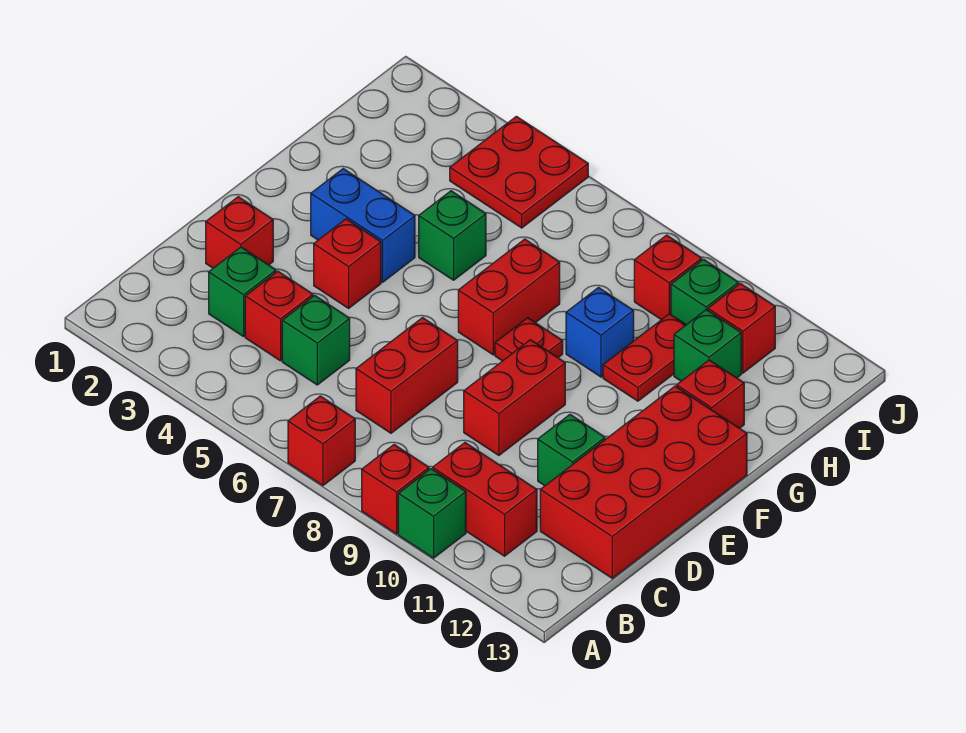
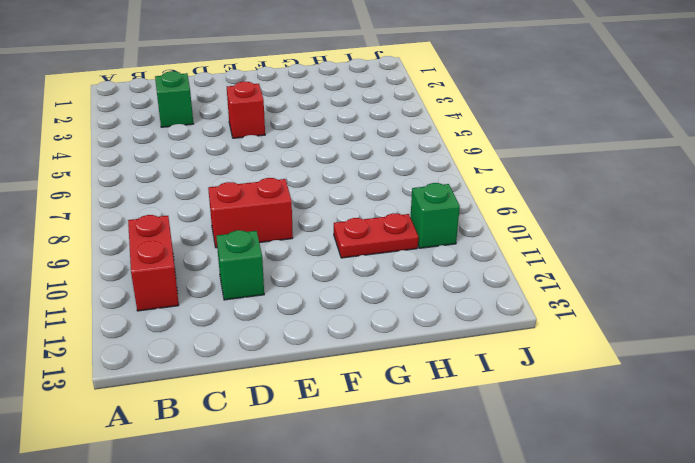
none -> red 1x1 brick [288,396,355,486]
none -> red 1x1 brick [362,445,429,534]
none -> green 1x1 brick [398,469,466,558]

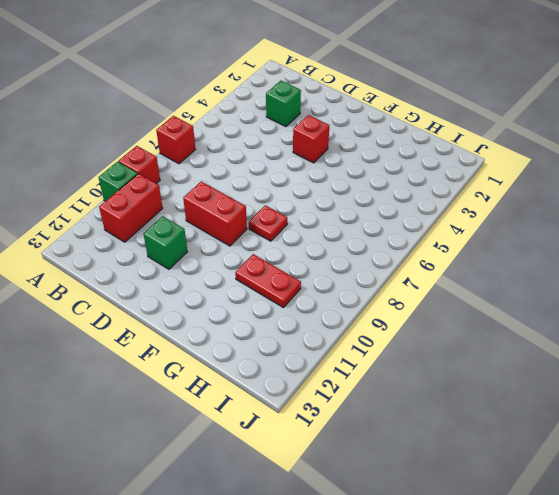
none -> red 1x1 brick [245,271,313,361]
none -> green 1x1 brick [282,295,350,385]
none -> red 1x2 brick [356,318,458,433]

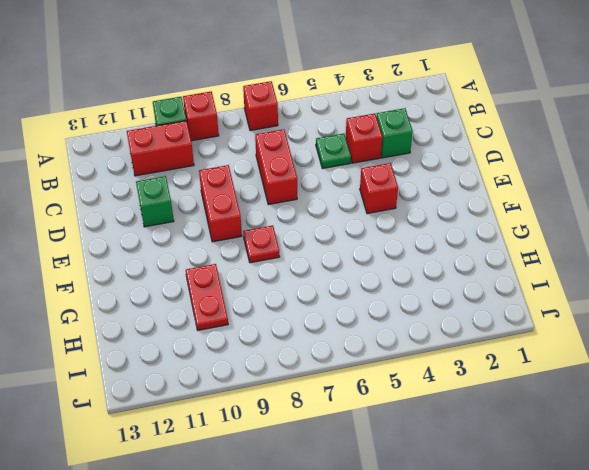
green 1x1 plate [316,134,351,169] -> green 1x1 brick [282,295,350,385]
none -> red 2x4 brick [540,386,747,578]
none -> red 1x1 brick [206,197,273,268]
none -> blue 1x2 brick [311,169,415,282]

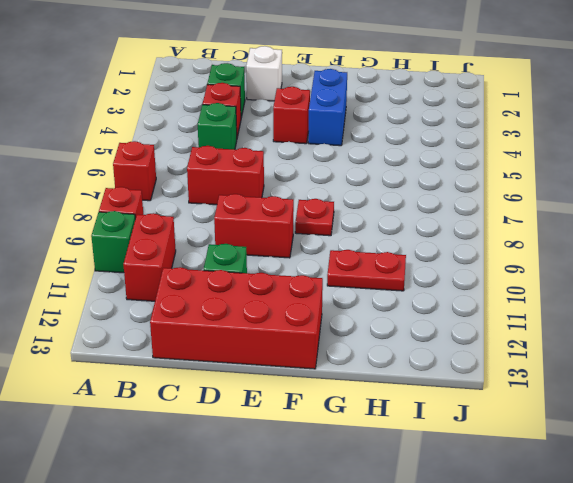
white 1x1 brick [246,46,282,101] -> red 1x1 brick [206,197,273,268]
none -> red 1x2 brick [458,239,560,355]
none -> green 1x1 brick [419,191,486,280]
none -> blue 1x1 brick [566,288,634,377]

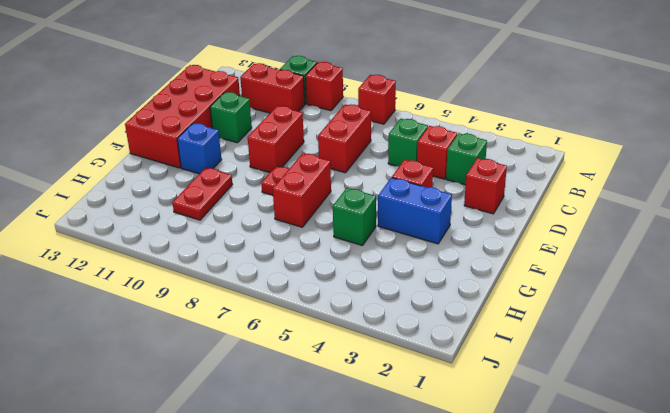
blue 1x1 brick [177,123,222,174] -> blue 1x1 brick moved to [566,288,634,377]
none -> red 1x1 brick [677,360,744,428]
none -> green 1x1 brick [674,310,741,381]
none -> red 2x2 plate [450,116,588,228]

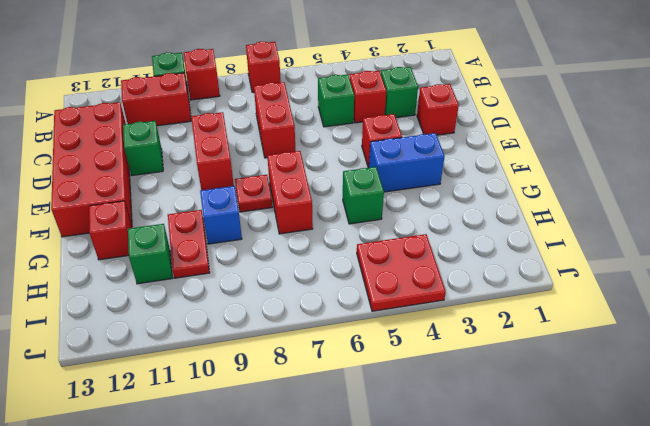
none -> red 1x1 brick [634,235,702,320]
none -> green 1x1 brick [671,259,739,325]
none -> red 1x1 brick [708,283,775,373]

